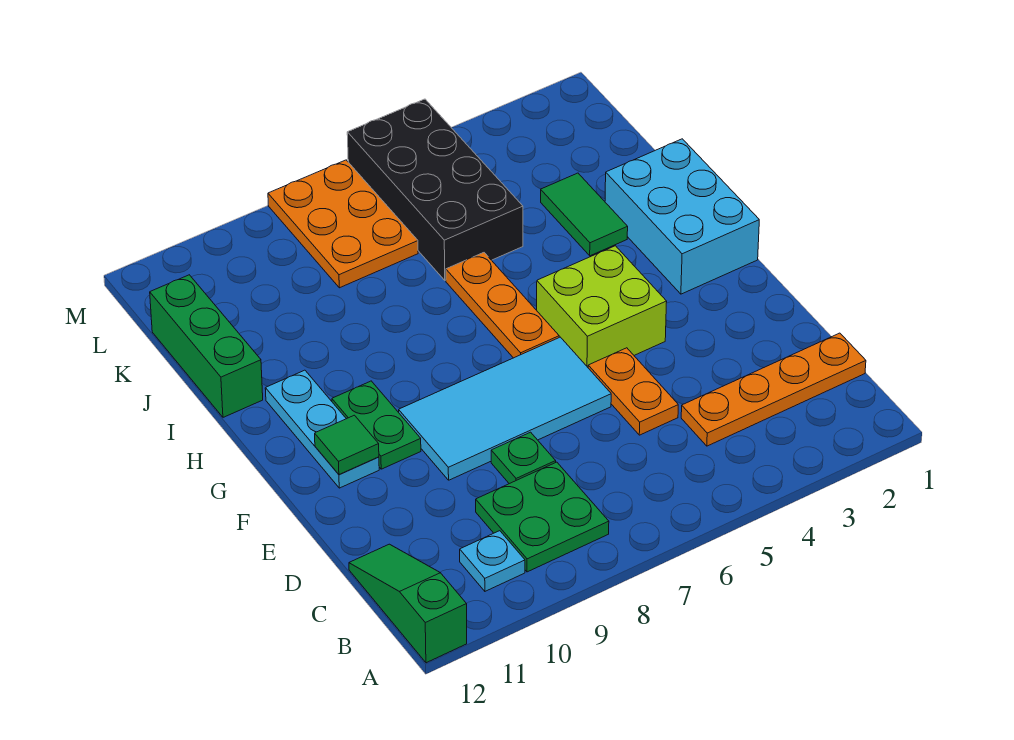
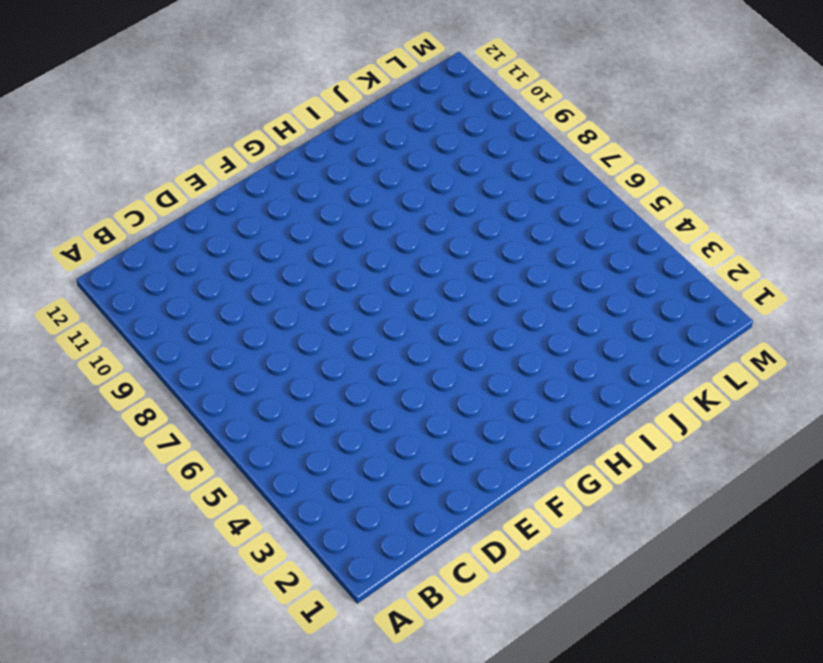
none -> green 1x3 slope [349,544,467,663]
none -> green 2x2 plate [476,462,609,572]
none -> cyan 1x1 plate [460,531,525,591]

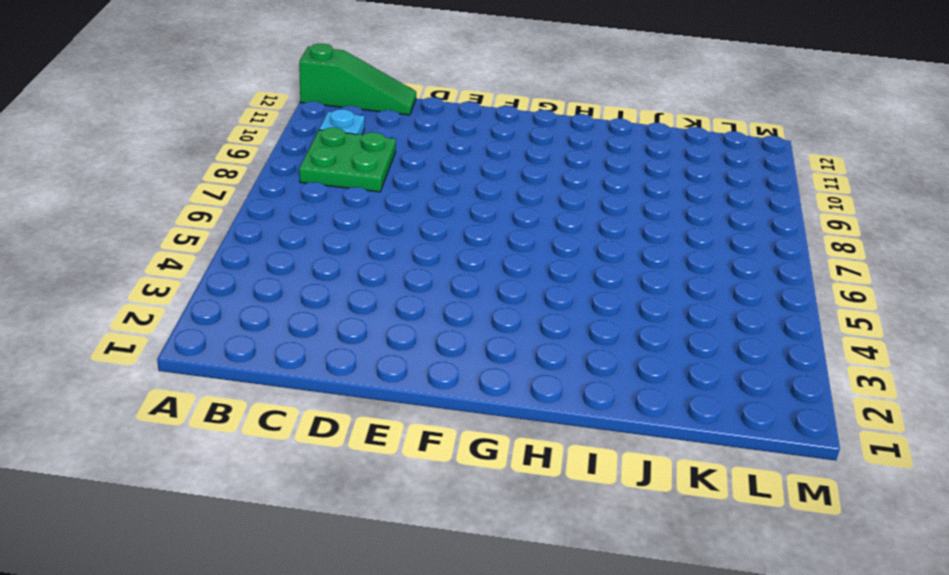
none -> orange 1x4 plate [681,333,866,446]
none -> orange 1x2 plate [588,348,678,435]
none -> green 1x1 plate [491,432,556,484]

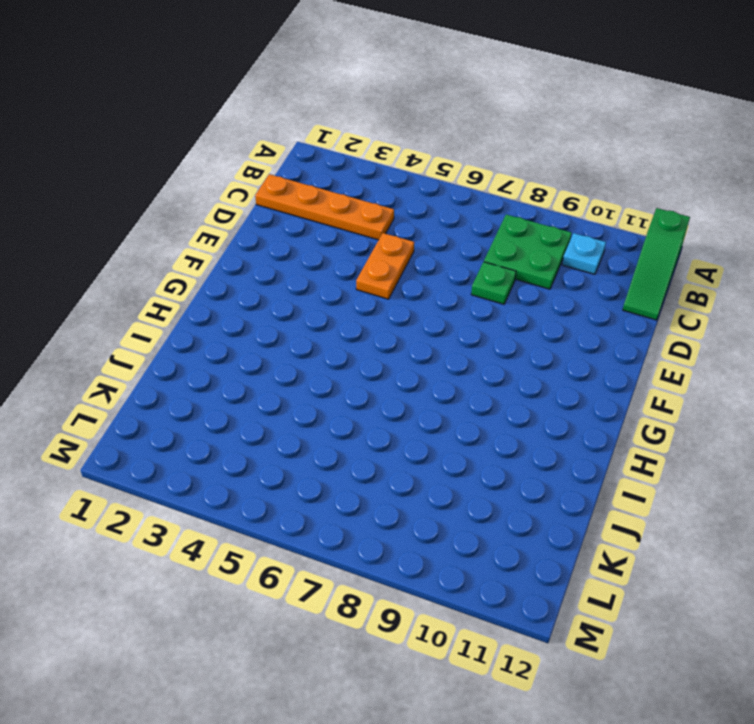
none -> cyan 2x4 tile [399,337,611,480]
none -> lime 2x2 brick [537,246,667,367]
none -> green 1x2 plate [332,381,421,469]

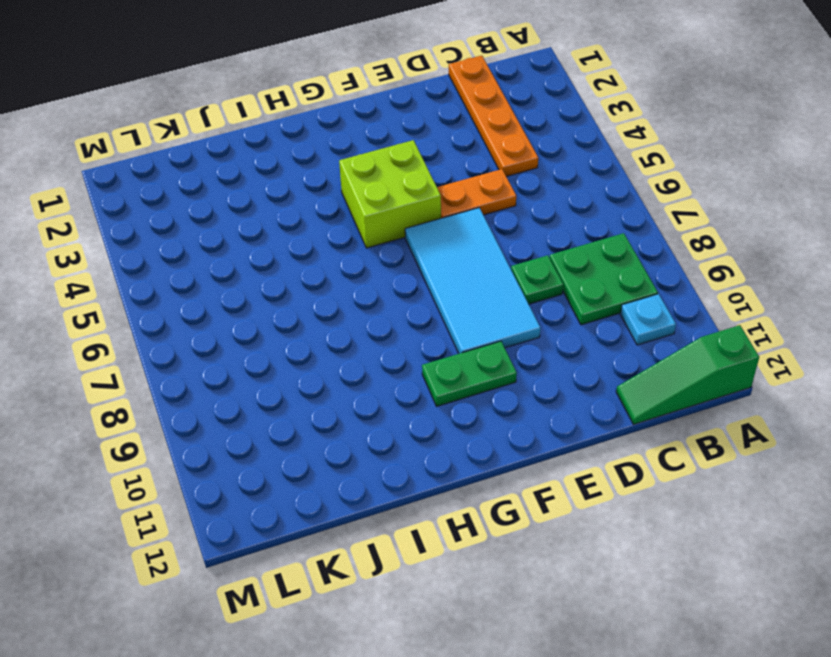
none -> cyan 1x3 plate [265,370,379,488]
none -> cyan 2x3 brick [605,139,759,294]
none -> orange 1x3 plate [446,253,559,358]

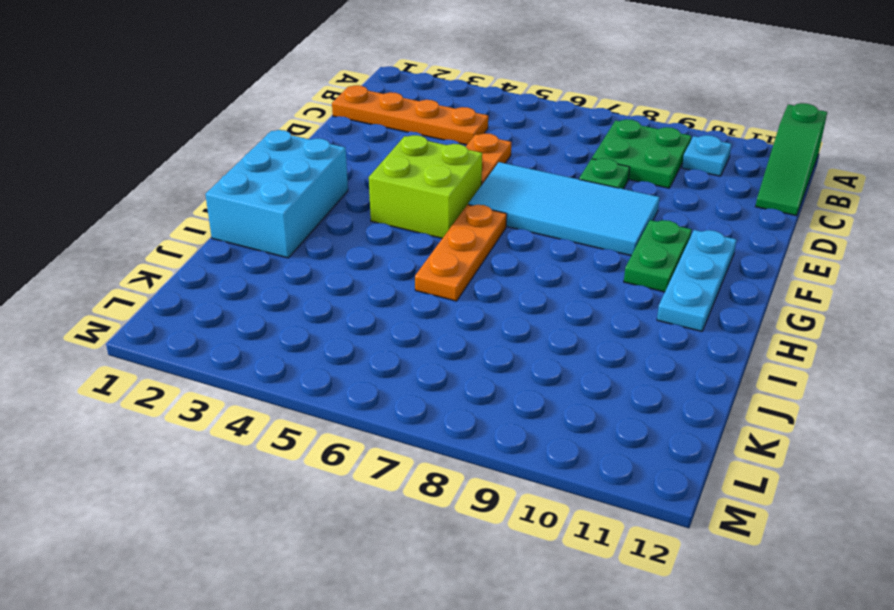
none -> green 1x2 tile [541,173,628,256]
none -> green 1x3 brick [150,275,263,417]
none -> black 2x4 brick [347,99,523,280]

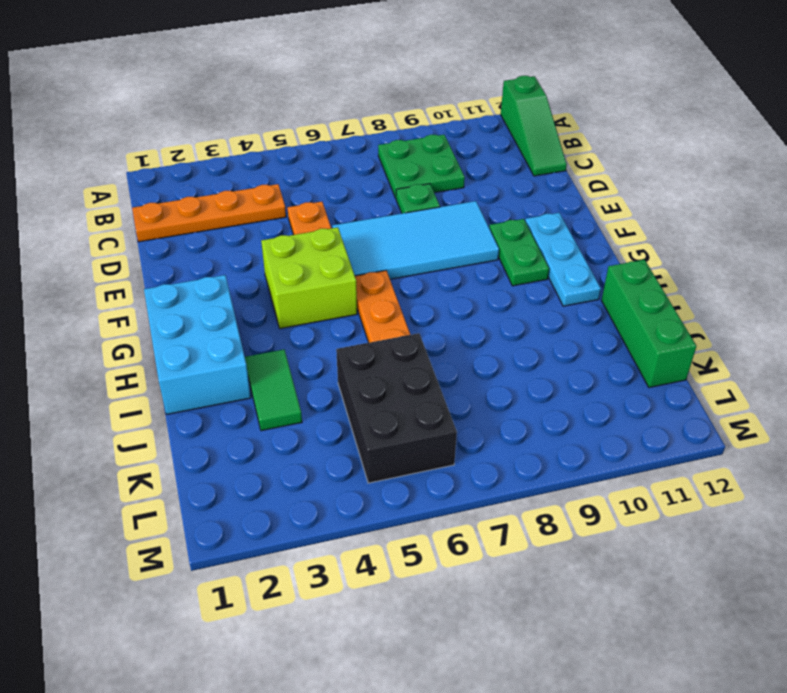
black 2x3 brick [336,333,457,483] -> black 2x4 brick [347,99,523,280]
none -> cyan 1x1 plate [460,531,525,591]
none -> orange 2x3 plate [268,160,418,288]
none -> green 1x1 tile [315,415,379,474]

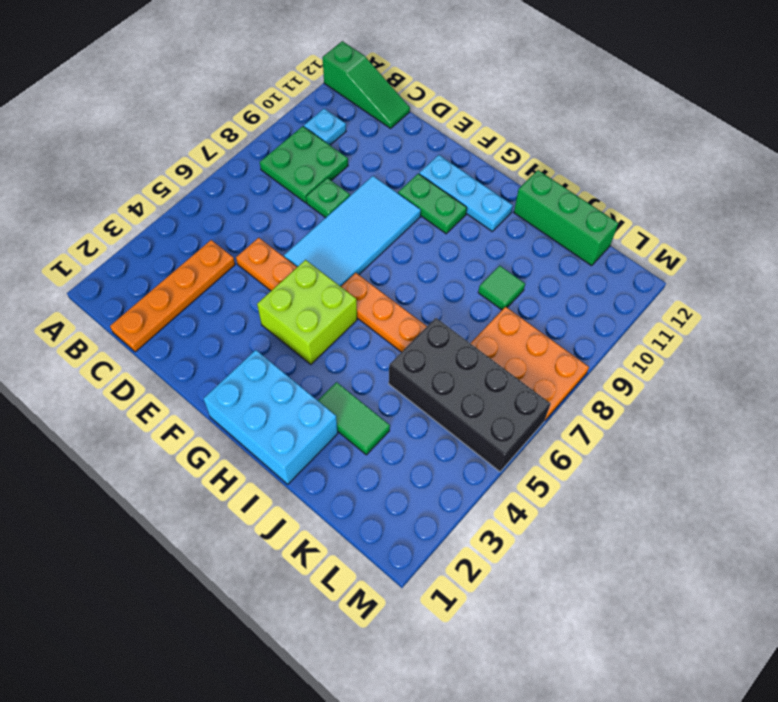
green 1x1 tile [478,266,525,310] -> green 1x1 tile moved to [315,415,379,474]

